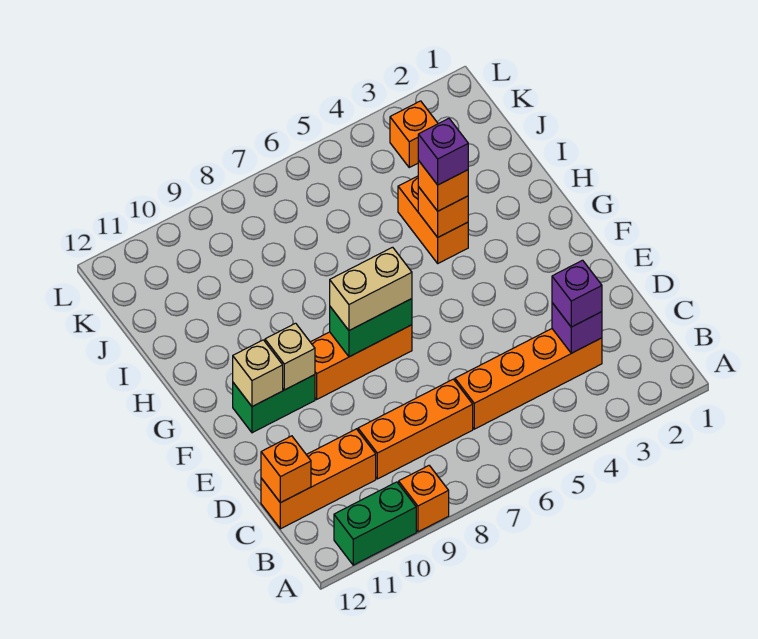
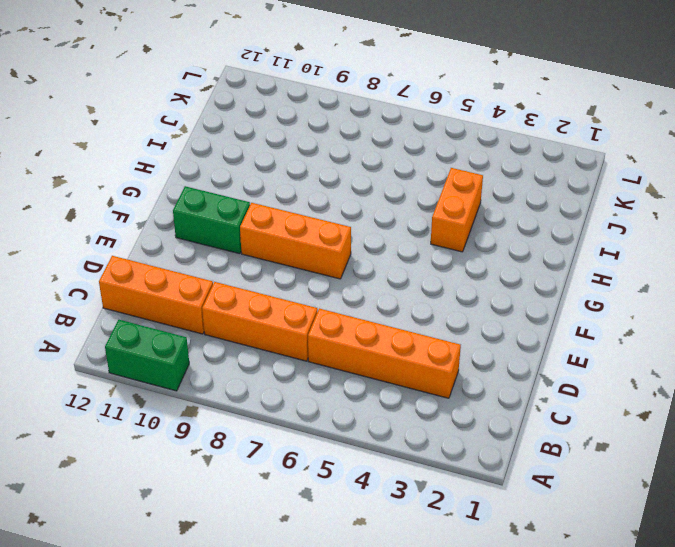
none -> orange 1x1 brick [399,466,449,532]
none -> orange 1x1 brick [390,101,438,167]
none -> purple 1x1 brick [552,303,602,353]

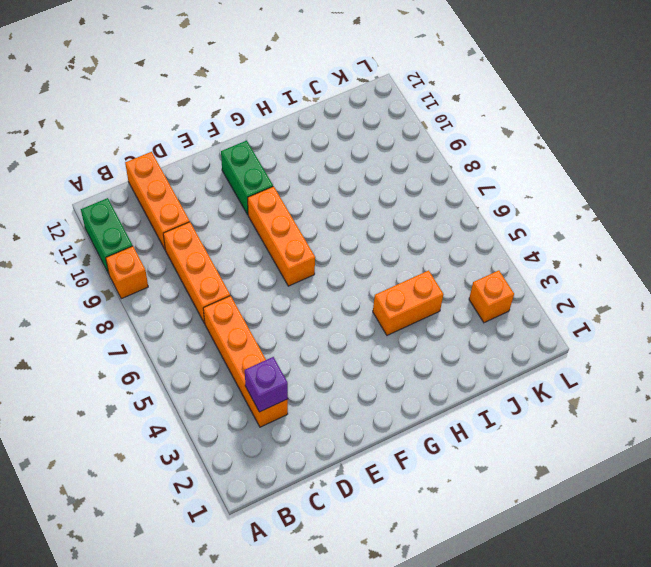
none -> orange 1x1 brick [261,436,311,503]
none -> green 1x2 brick [330,299,412,357]
none -> tan 1x1 brick [265,323,315,390]

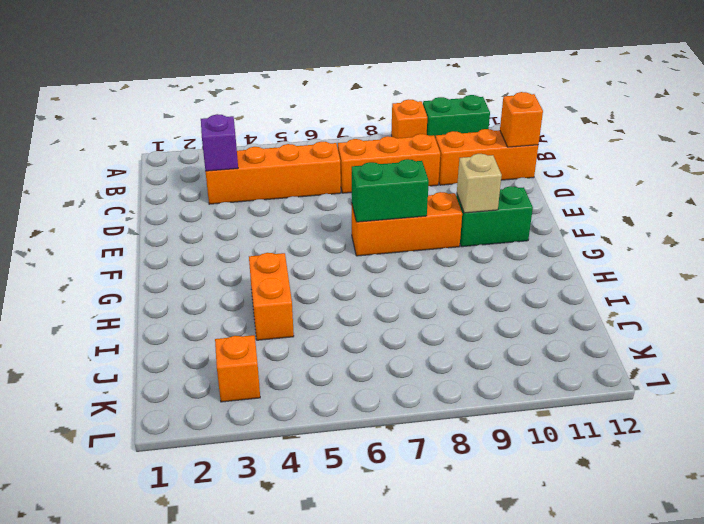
none -> tan 1x1 brick [233,340,283,407]
none -> orange 1x1 brick [418,187,468,237]
none -> purple 1x1 brick [552,260,602,327]

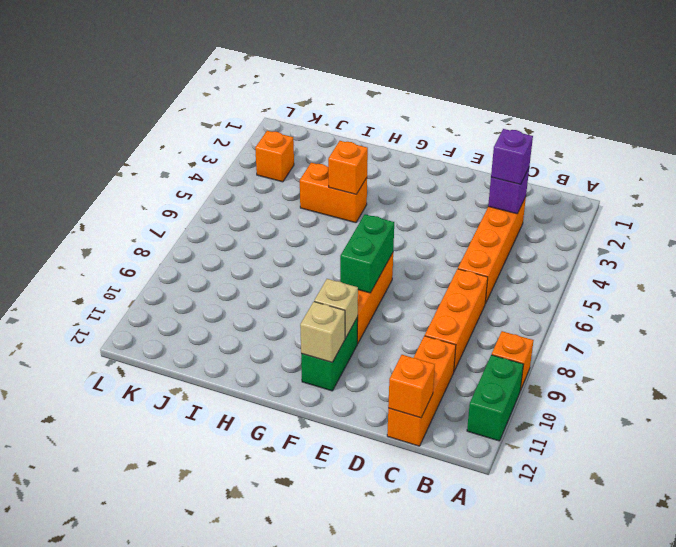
none -> tan 1x2 brick [330,247,412,330]
none -> orange 1x1 brick [418,160,468,211]
none -> purple 1x1 brick [418,118,468,185]

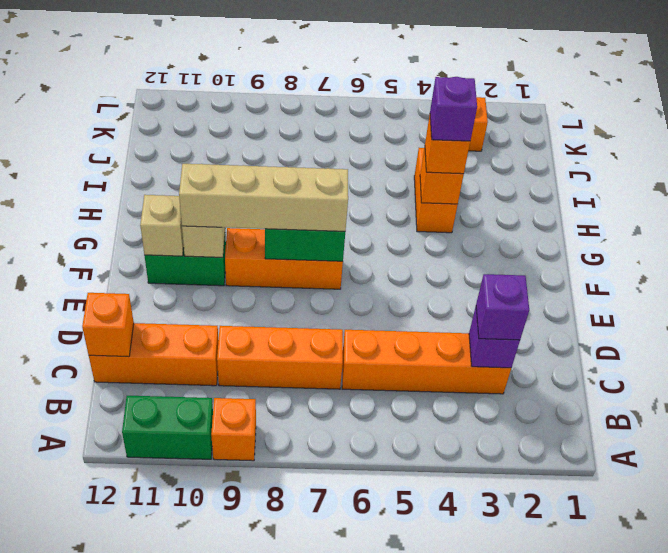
tan 1x4 brick [179,164,348,231] -> tan 1x2 brick [330,247,412,330]

